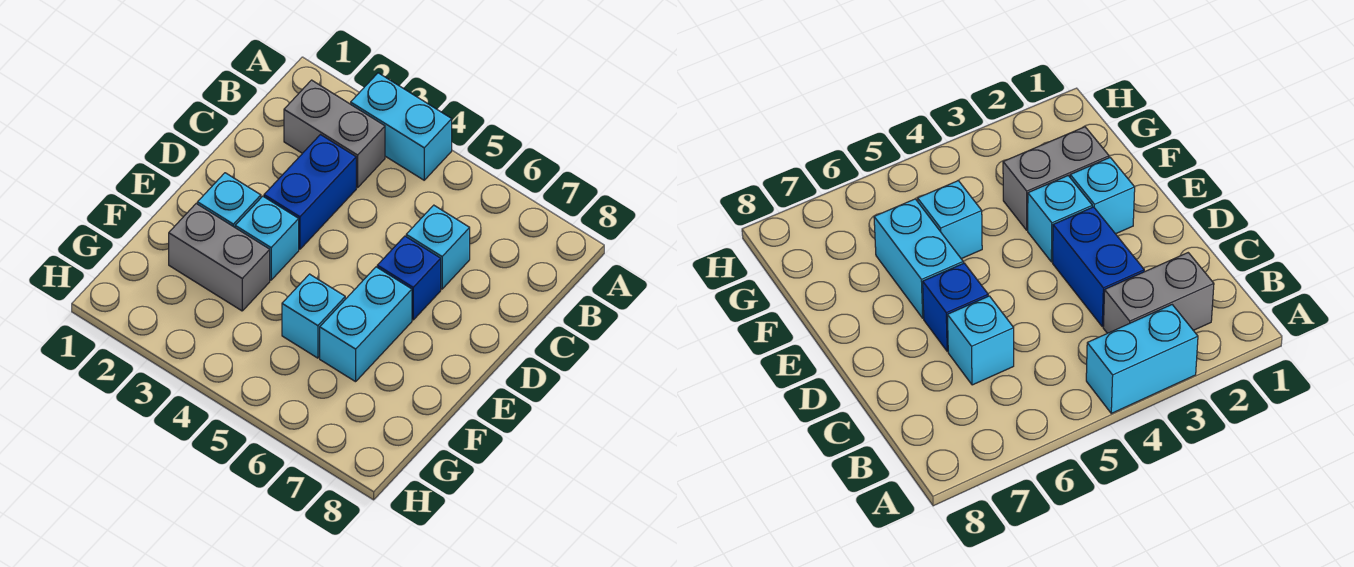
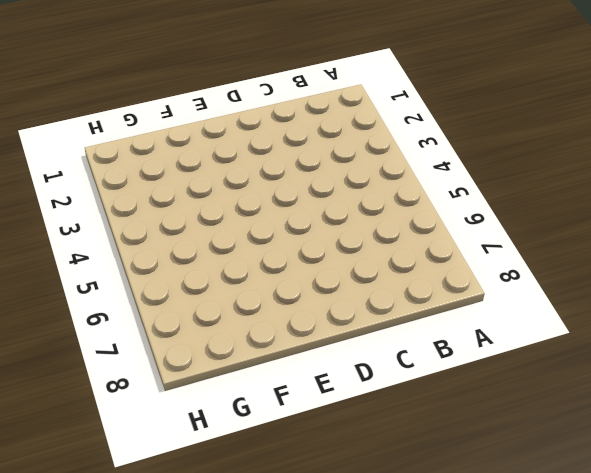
none -> cyan 1x2 brick [351,73,452,180]
none -> grey 1x2 brick [284,80,385,188]

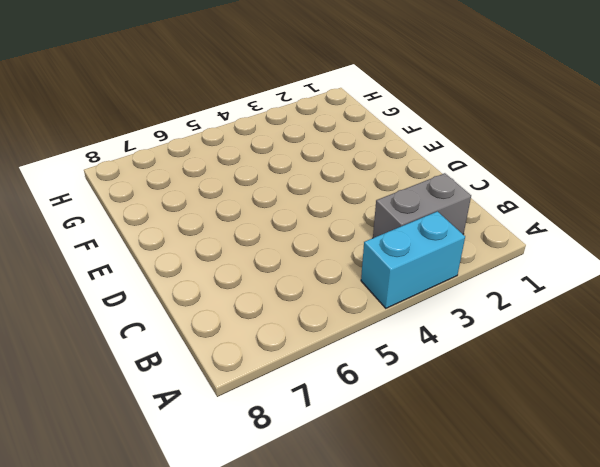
none -> blue 1x2 brick [264,135,356,249]
none -> cyan 1x1 brick [406,205,470,289]

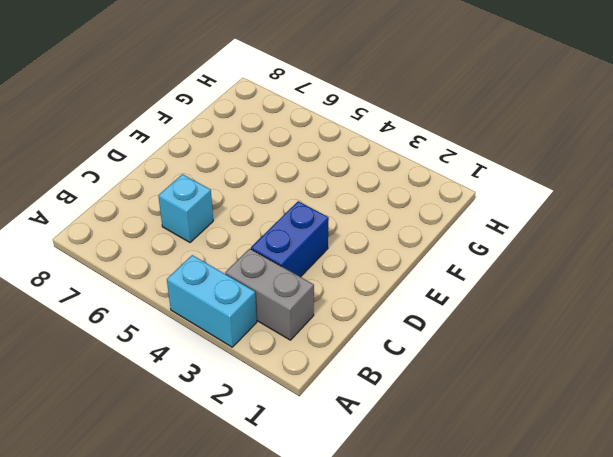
none -> blue 1x1 brick [377,236,441,320]
none -> cyan 1x1 brick [197,173,261,227]

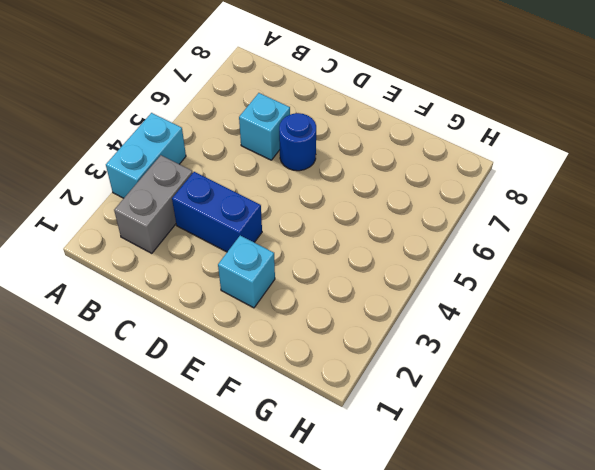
blue 1x1 round brick [279,113,316,171] -> blue 1x1 brick [377,236,441,320]
none -> cyan 1x1 brick [235,196,299,280]
none -> cyan 1x2 brick [320,267,412,382]

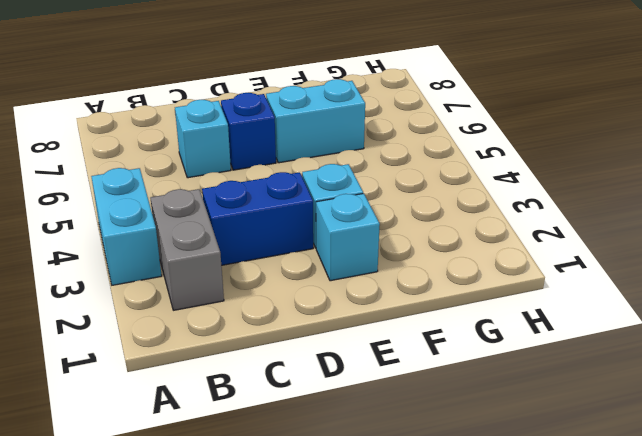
none -> grey 1x2 brick [169,204,270,311]
none -> cyan 1x1 brick [282,274,345,358]

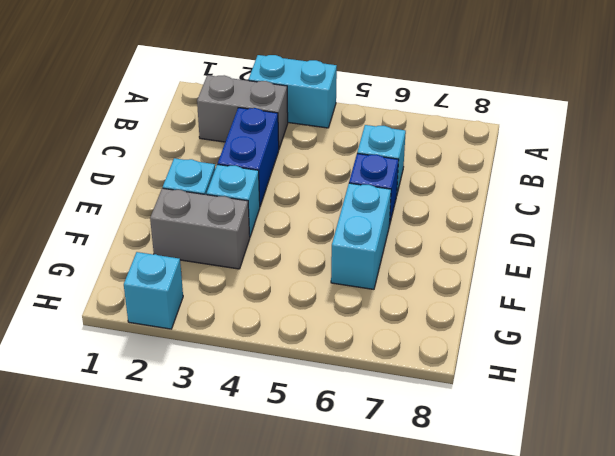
cyan 1x1 brick [124,252,183,329] -> cyan 1x1 brick moved to [282,274,345,358]

